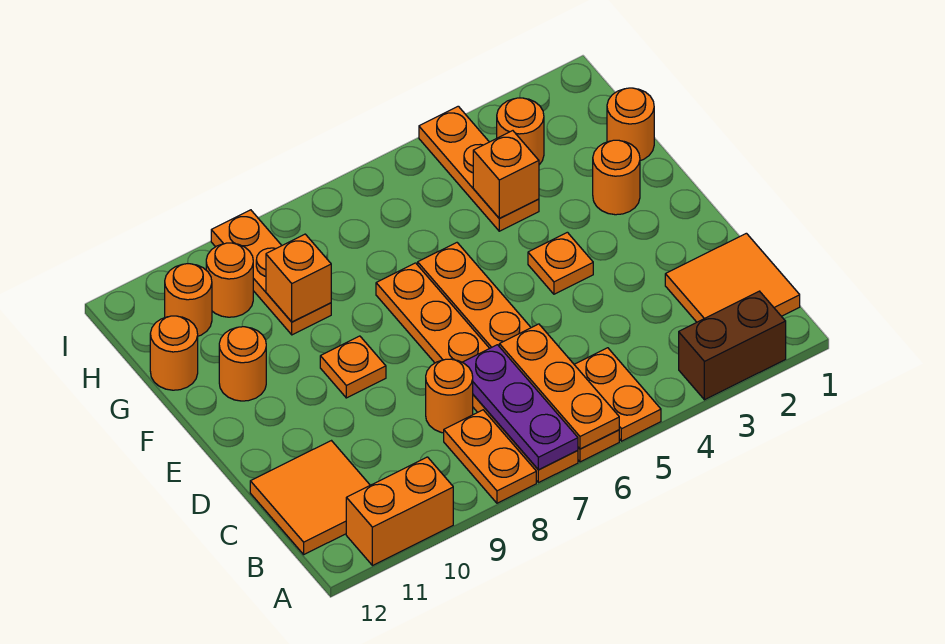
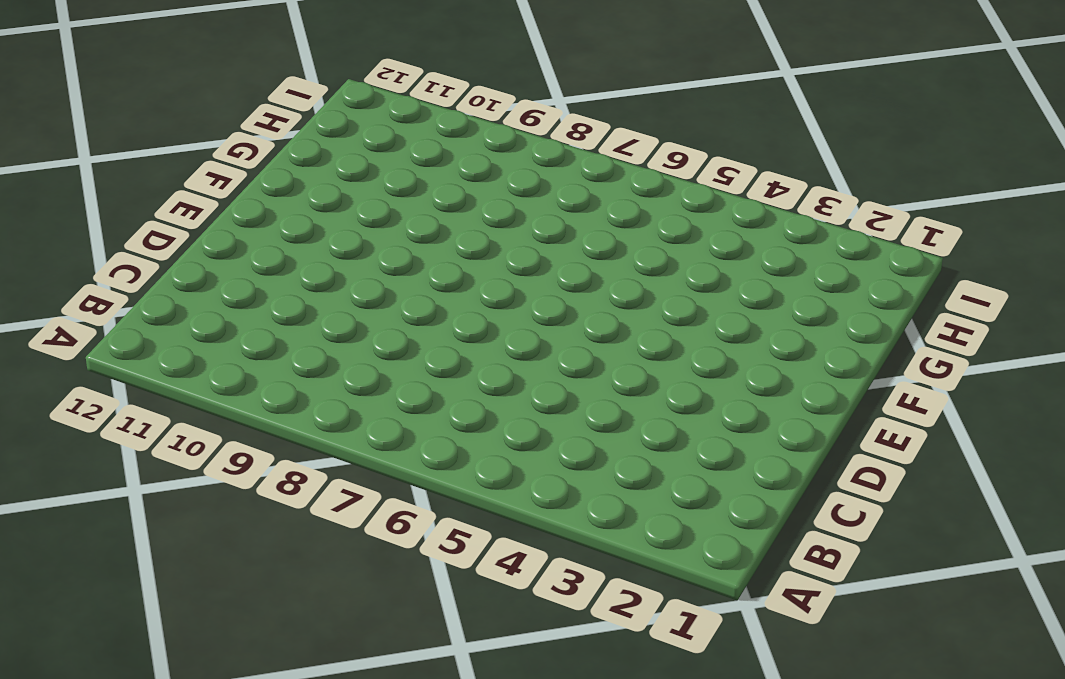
none -> brown 1x2 brick [679,291,786,400]
none -> orange 1x2 plate [574,348,661,441]
none -> orange 1x6 plate [418,243,619,462]

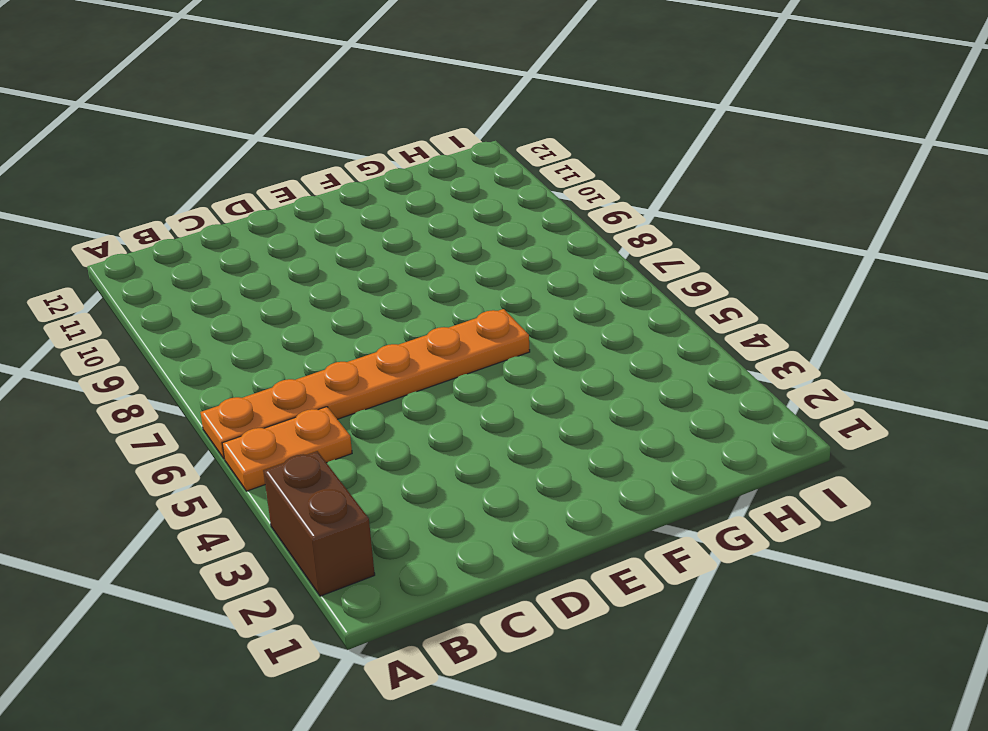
none -> orange 1x6 plate [376,263,578,483]
none -> orange 1x2 plate [444,410,536,503]
none -> orange 1x2 brick [346,457,453,566]

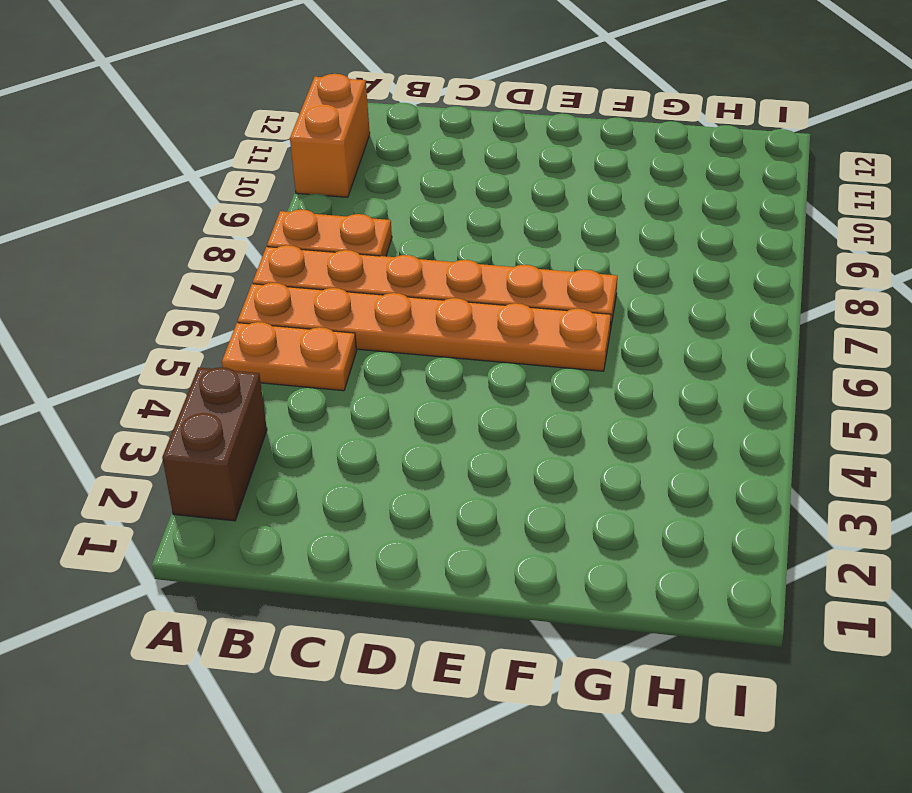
none -> orange 2x2 tile [665,233,800,322]
none -> orange 2x2 tile [250,441,370,554]
none -> orange 1x1 round brick [426,359,473,433]

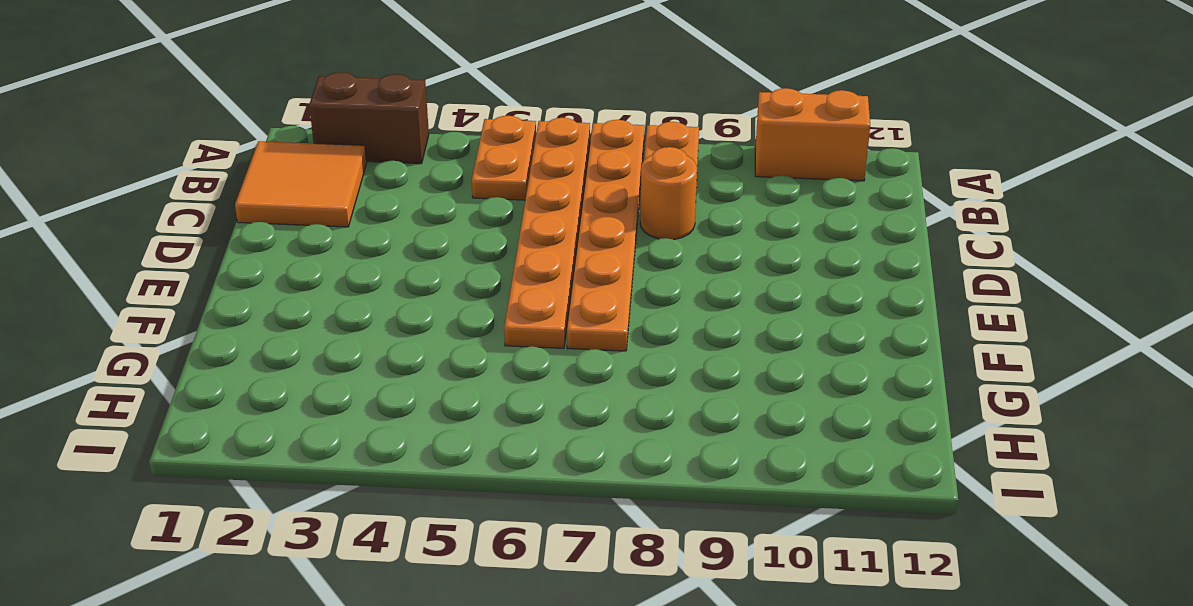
none -> orange 2x2 tile [250,441,370,554]
none -> orange 1x1 plate [528,232,593,294]
none -> orange 1x1 plate [320,336,386,398]

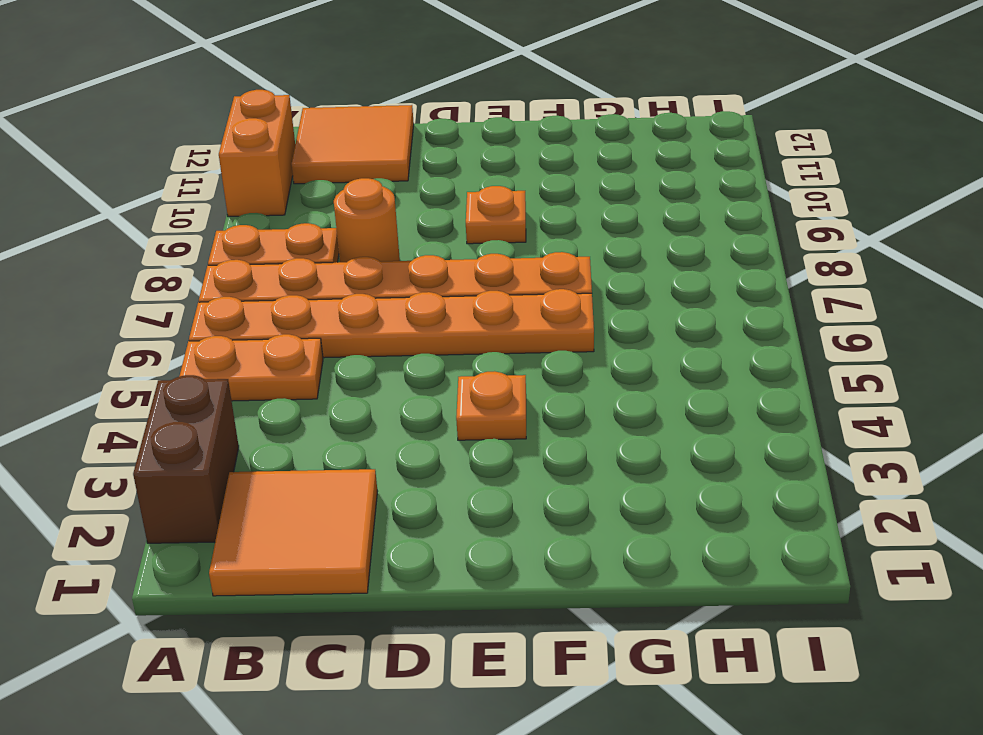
none -> orange 1x1 round brick [593,140,640,215]
none -> orange 1x1 round brick [219,326,266,401]
none -> orange 1x1 round brick [607,88,654,161]

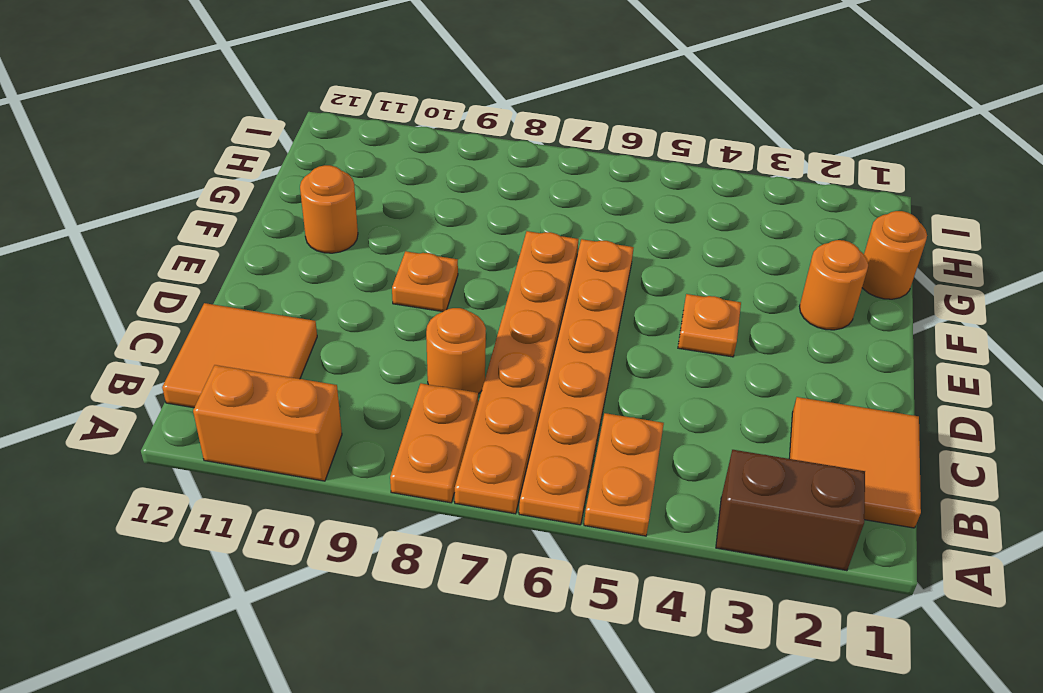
none -> orange 1x3 plate [419,106,539,231]
none -> orange 1x3 plate [211,210,331,335]
none -> orange 1x1 round brick [150,316,198,390]

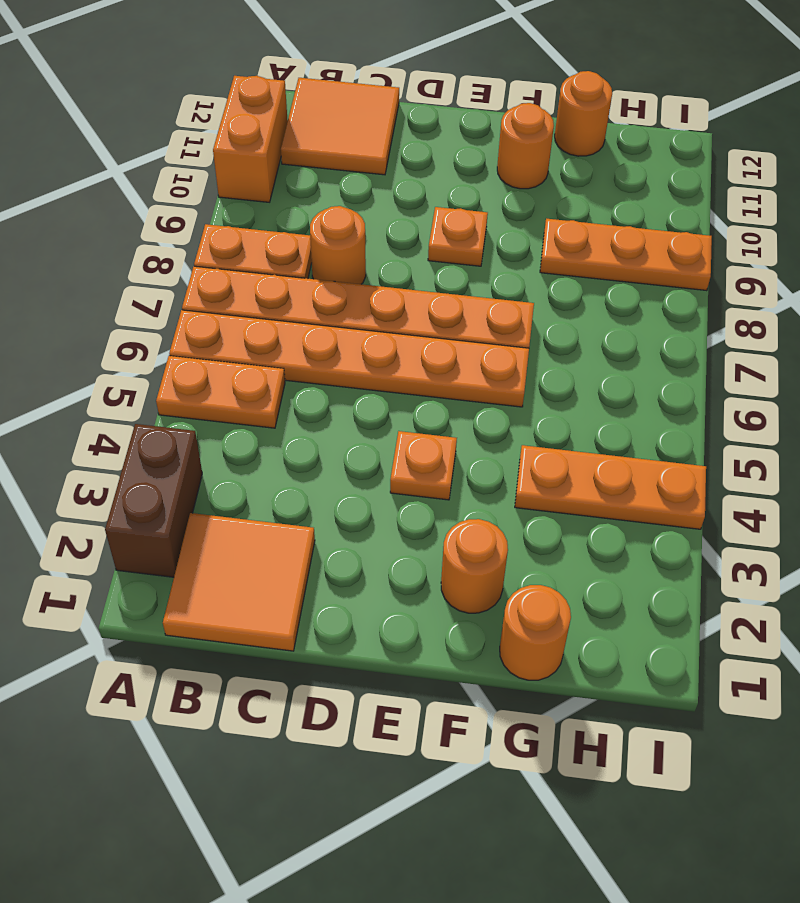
none -> orange 1x1 round brick [497,98,544,165]
none -> orange 1x1 round brick [206,243,253,317]
none -> orange 1x1 round brick [165,264,212,336]

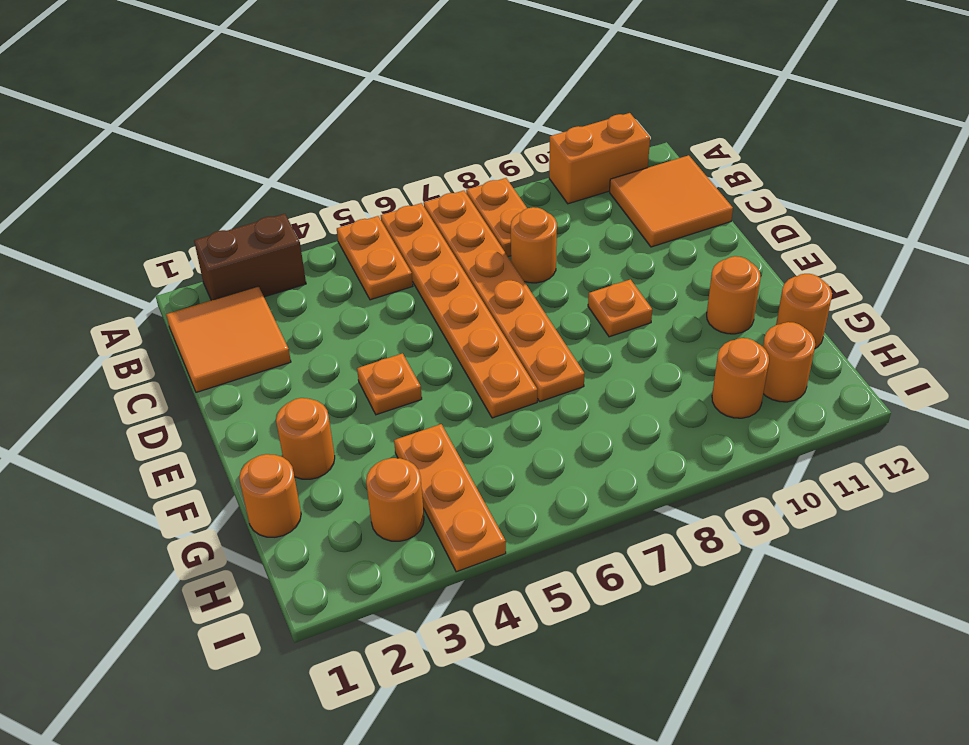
none -> orange 1x3 plate [211,210,331,335]
none -> orange 1x3 plate [499,324,619,449]
none -> purple 1x3 plate [462,345,578,470]

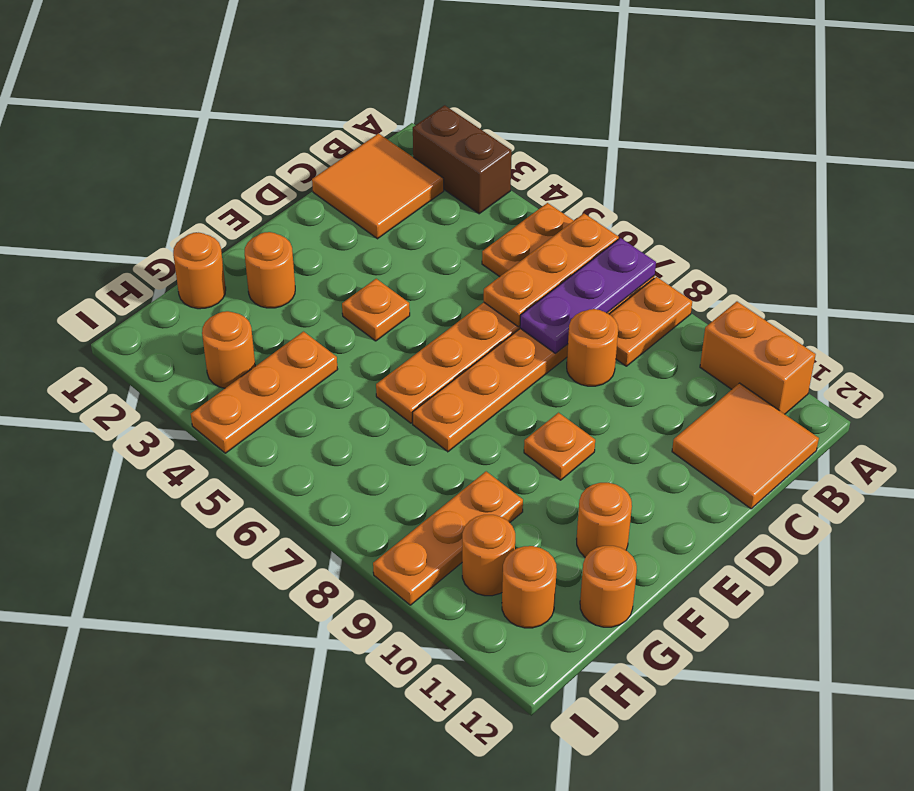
none -> orange 1x1 brick [473,131,539,218]
none -> orange 1x1 brick [266,234,331,322]

